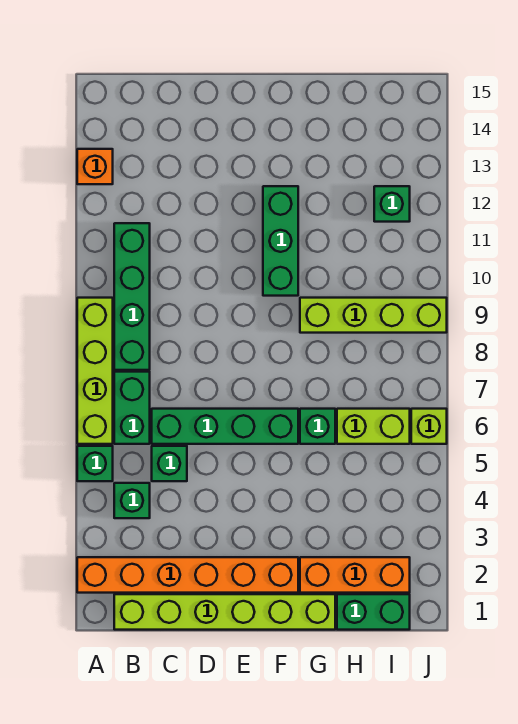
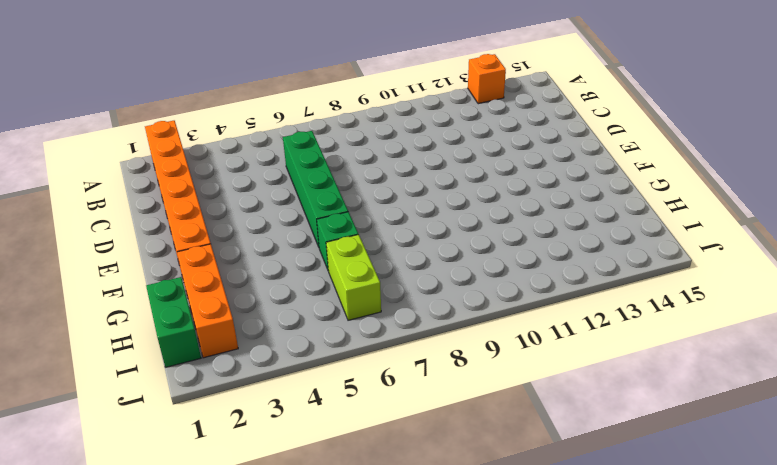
none -> green 1x1 brick [77,446,113,481]
none -> lime 1x4 brick [77,298,113,444]
none -> lime 1x6 brick [114,594,335,630]

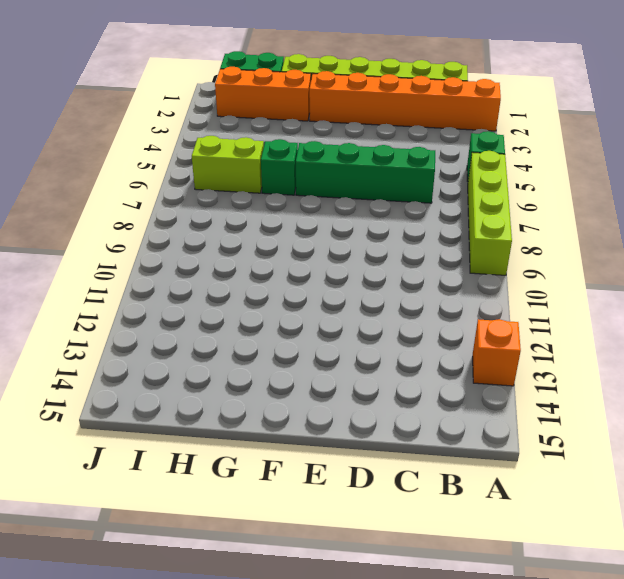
none -> green 1x1 brick [114,483,150,518]
none -> green 1x2 brick [114,372,150,444]
none -> green 1x4 brick [114,223,150,370]

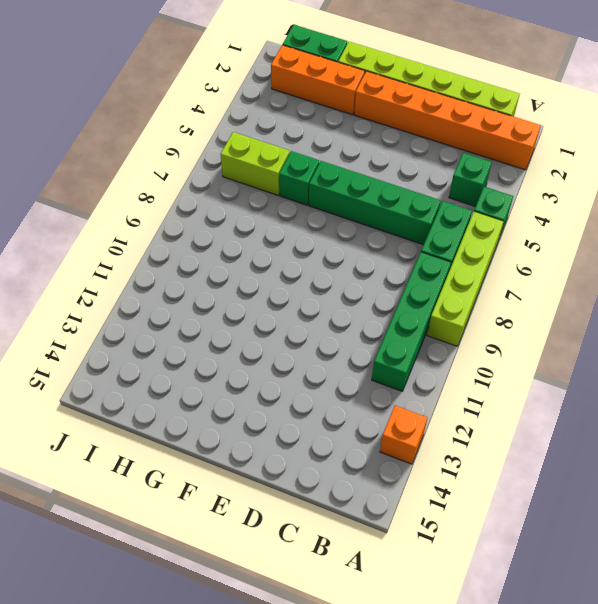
none -> green 1x1 brick [152,446,187,481]
none -> green 1x3 brick [263,186,298,296]
none -> lime 1x4 brick [300,298,447,333]

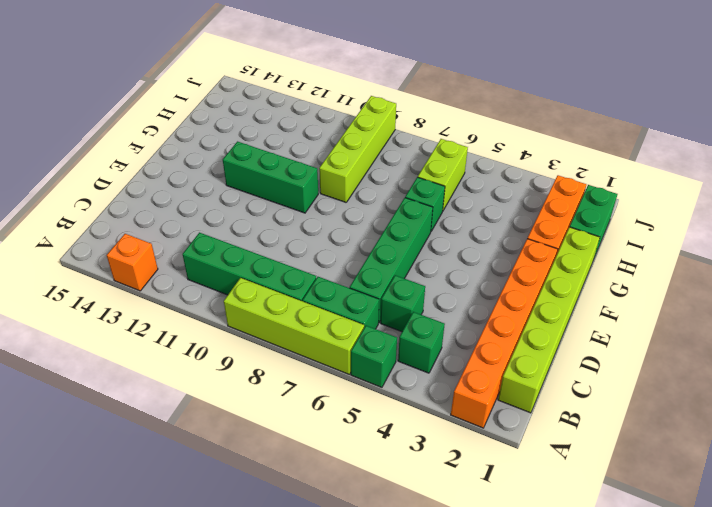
none -> green 1x1 brick [374,186,410,222]
none -> lime 1x1 brick [411,409,447,444]

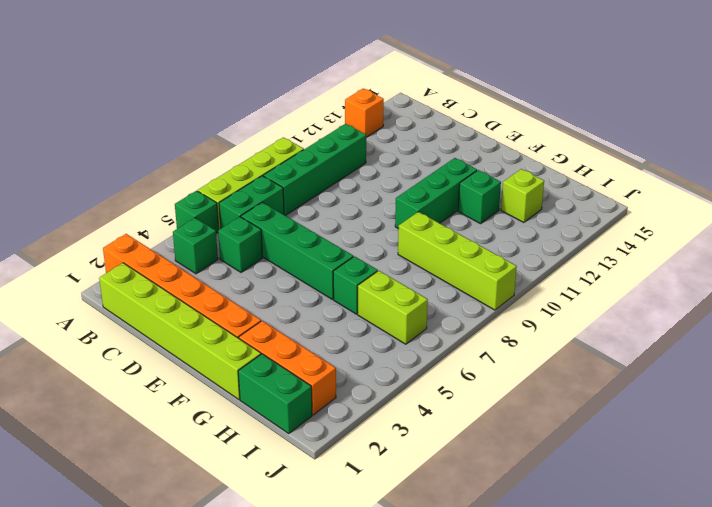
green 1x1 brick [458,170,501,224] -> green 1x1 brick moved to [374,186,410,222]
lime 1x1 brick [501,169,544,223] -> lime 1x1 brick moved to [411,409,447,444]

